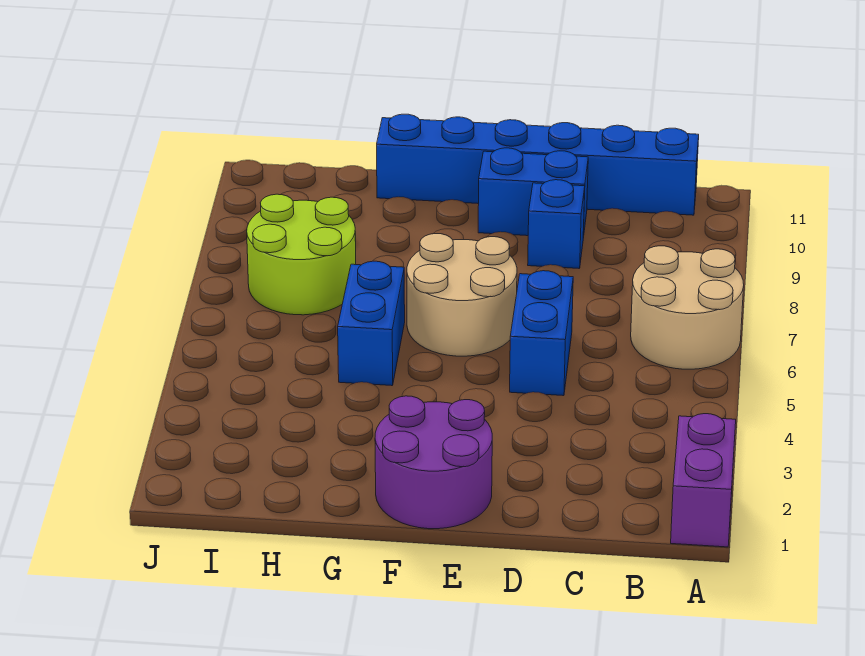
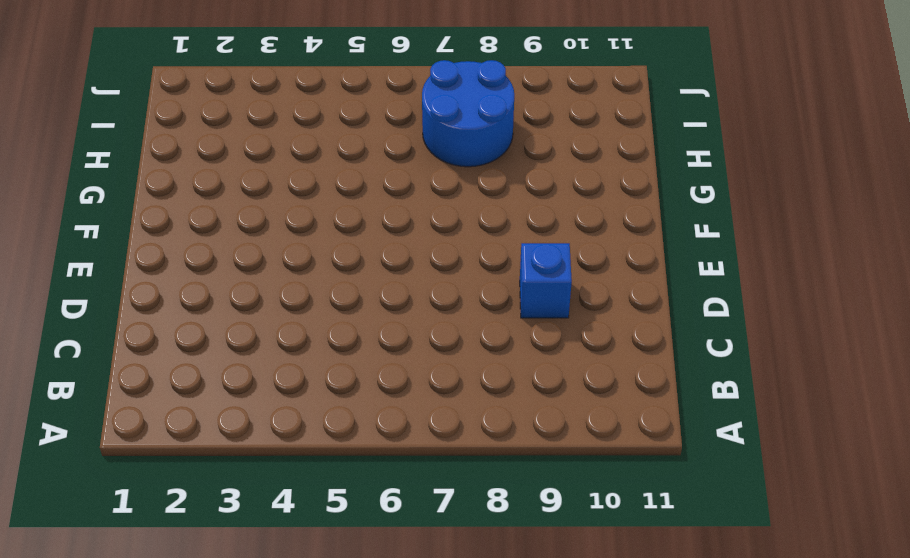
blue 2x2 round brick [422,60,514,167] -> lime 2x2 round brick [247,194,356,315]
none -> purple 1x2 brick [671,414,736,547]
none -> tan 2x2 round brick [631,246,744,369]

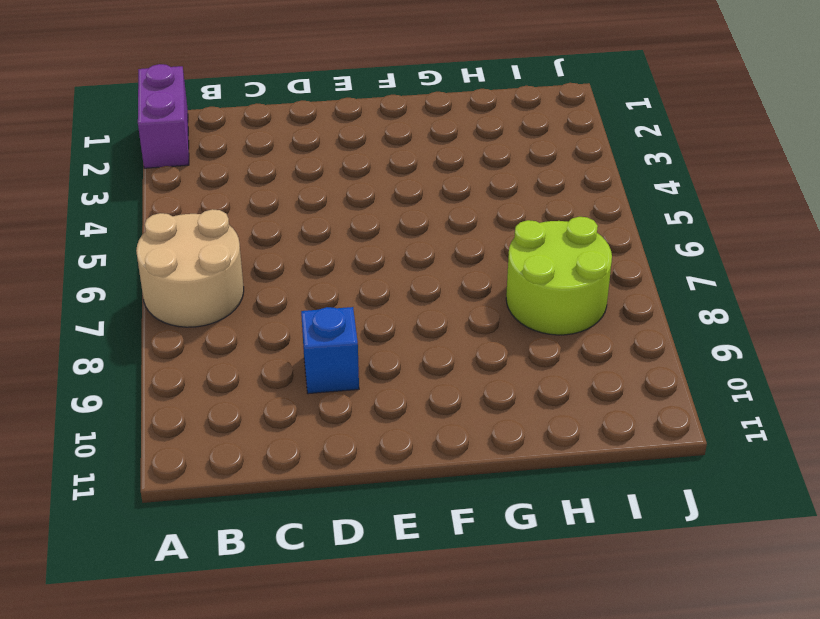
none -> blue 1x6 brick [377,114,699,215]
none -> blue 1x2 brick [510,271,573,396]

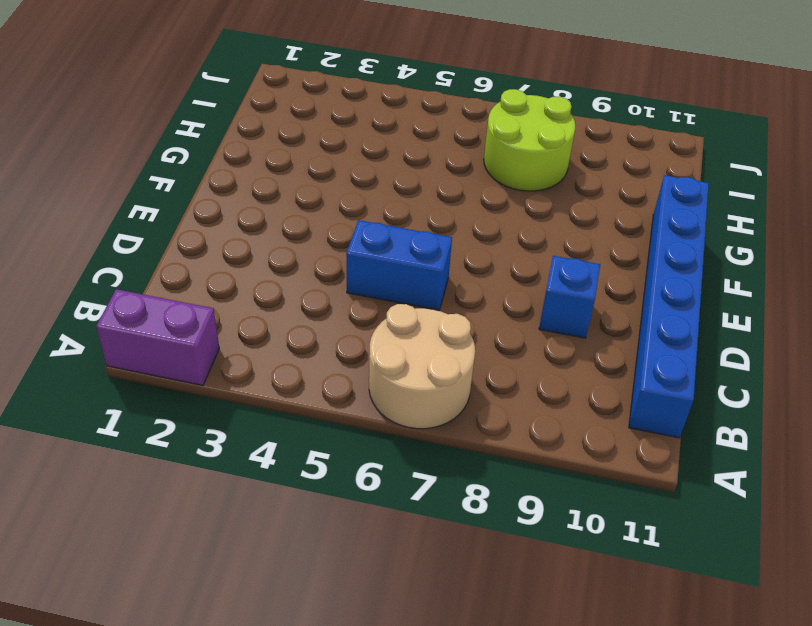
none -> blue 1x2 brick [478,148,588,238]
none -> purple 2x2 round brick [375,396,492,529]

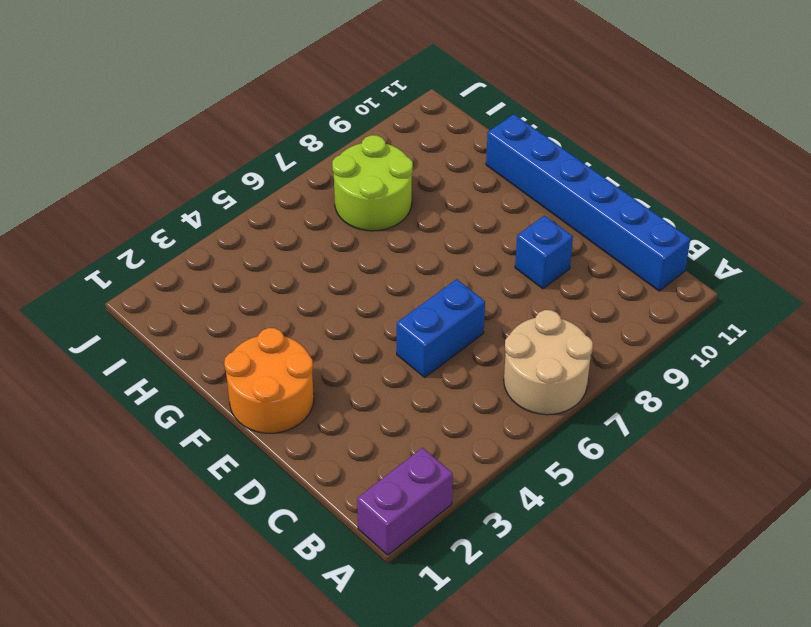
orange 2x2 round brick [224,328,314,433] -> purple 2x2 round brick [375,396,492,529]
none -> blue 1x2 brick [478,148,588,238]
none -> tan 2x2 round brick [407,234,517,356]

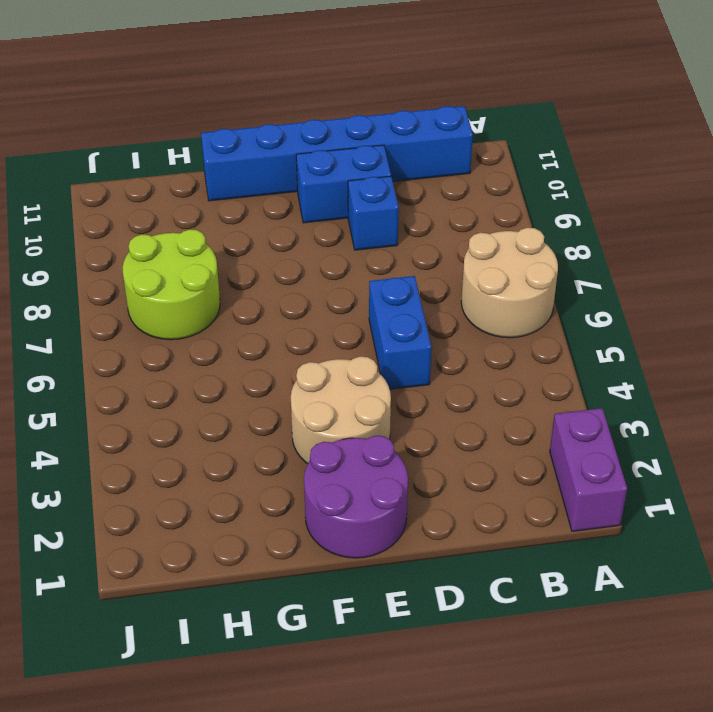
tan 2x2 round brick [291,356,391,464] -> tan 2x2 round brick moved to [407,234,517,356]
none -> blue 1x2 brick [338,261,405,386]

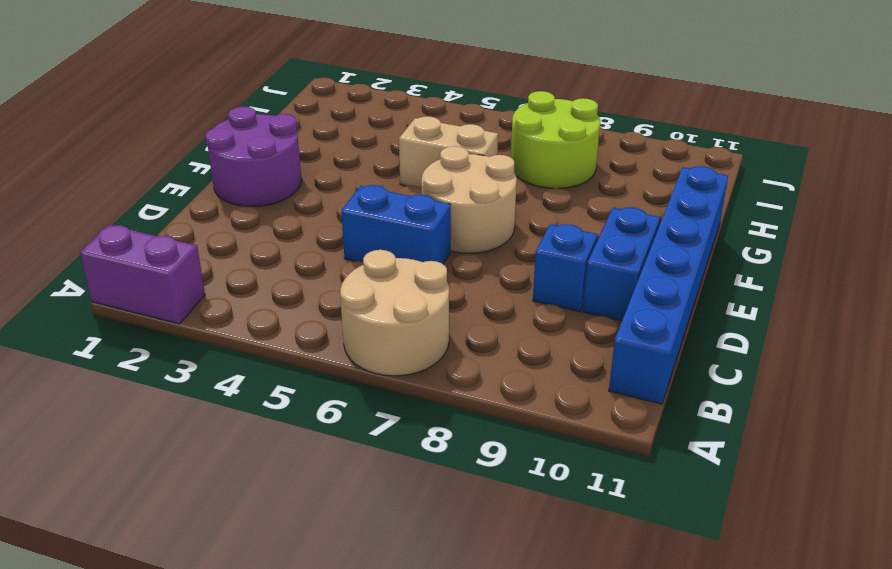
tan 1x2 brick [399,116,498,188] -> blue 1x2 brick [338,261,405,386]

